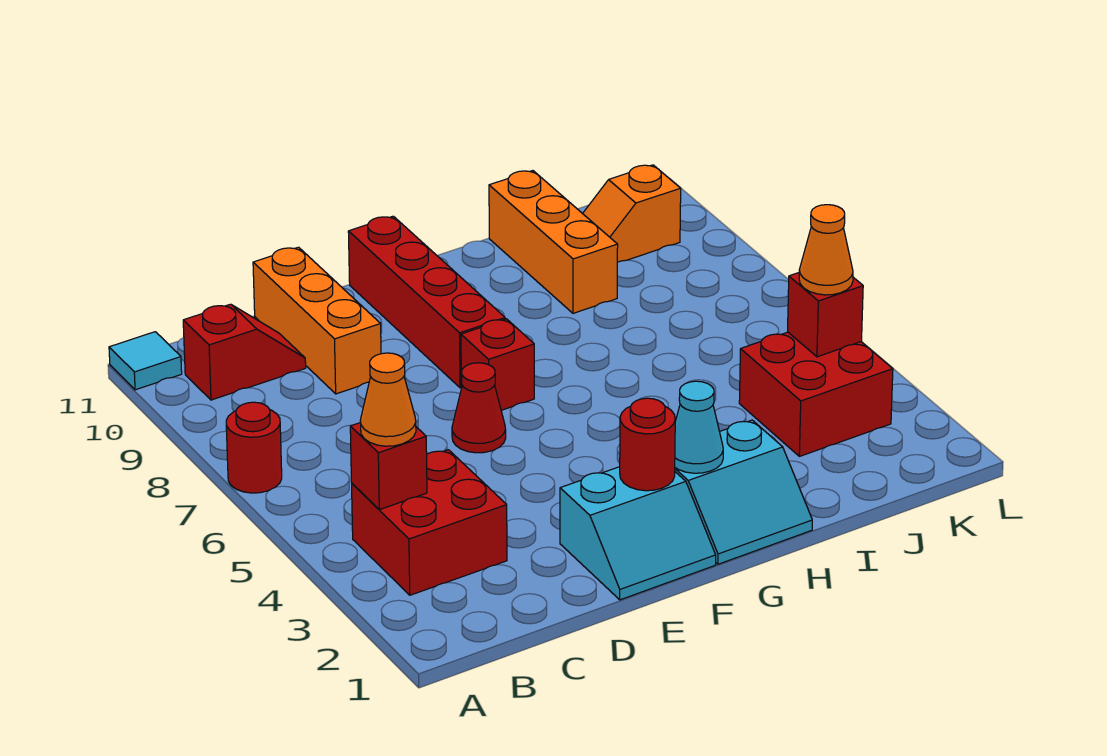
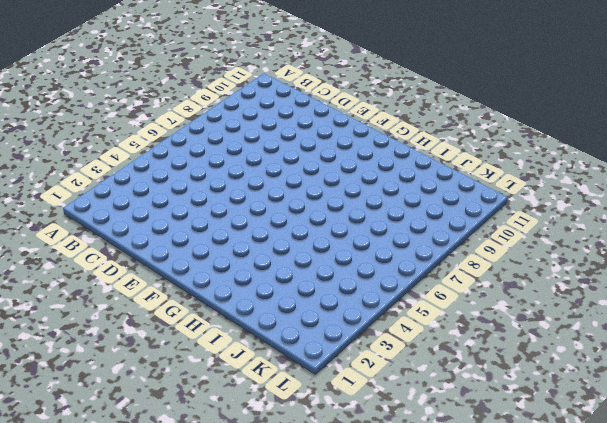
none -> red 1x1 round brick [226,402,282,493]
none -> cyan 1x1 tile [109,332,182,390]
none -> red 2x2 brick [352,450,507,595]

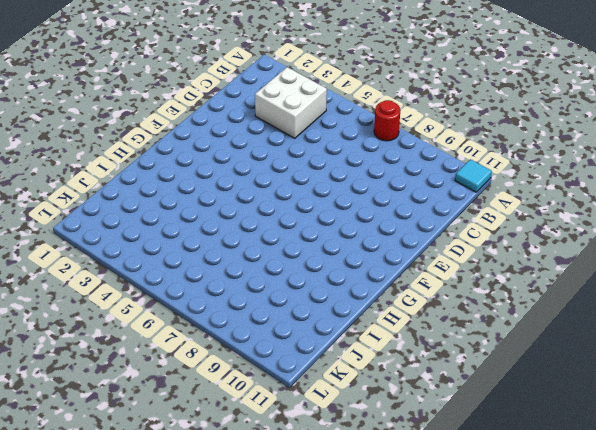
white 2x2 brick [255,67,327,138] -> red 2x2 brick [352,450,507,595]
none -> red 1x2 slope [183,304,306,400]
none -> orange 1x3 brick [253,247,381,394]
none -> cyan 2x2 slope [560,467,716,600]

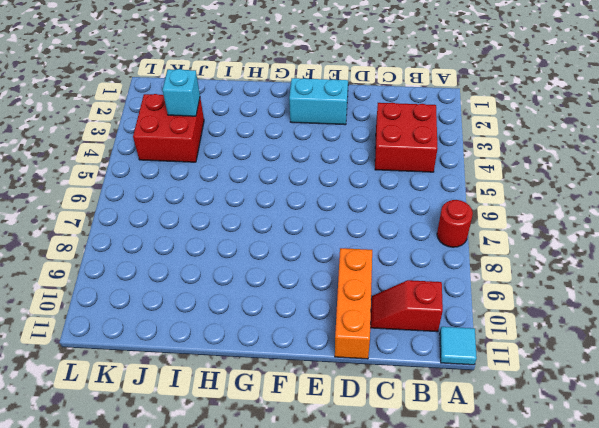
cyan 1x1 brick [162,69,200,116] -> none
none -> red 1x1 cone [452,363,506,453]
none -> red 1x1 brick [461,319,534,410]
none -> red 1x4 brick [348,216,505,388]

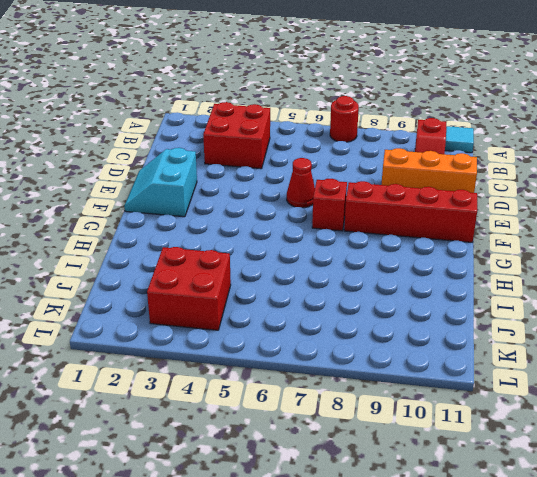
none -> cyan 2x2 slope [675,420,812,564]
none -> orange 1x3 brick [489,171,618,313]
none -> orange 1x2 slope [583,165,681,262]

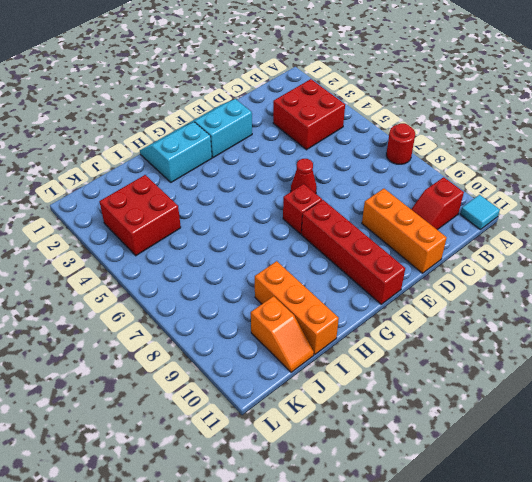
orange 1x2 slope [251,296,314,372] -> orange 1x2 slope turned to [583,165,681,262]
none -> red 1x1 brick [350,422,427,510]
none -> red 1x1 round brick [620,398,675,491]
none -> cyan 1x1 cone [675,381,723,473]

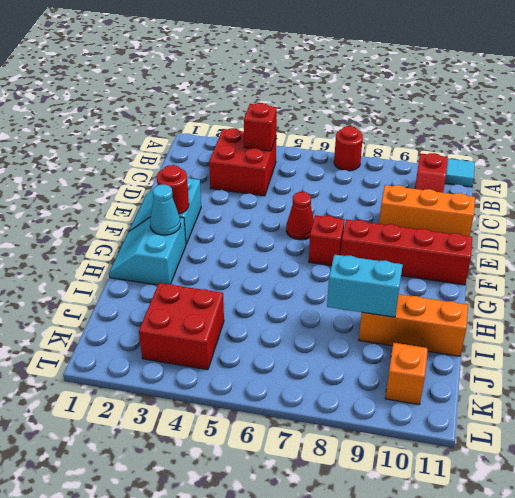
cyan 1x2 brick [327,255,403,317] -> none
none -> red 1x1 brick [788,273,863,357]
none -> orange 1x1 cone [360,353,416,446]
none -> orange 1x1 cone [799,205,853,295]

